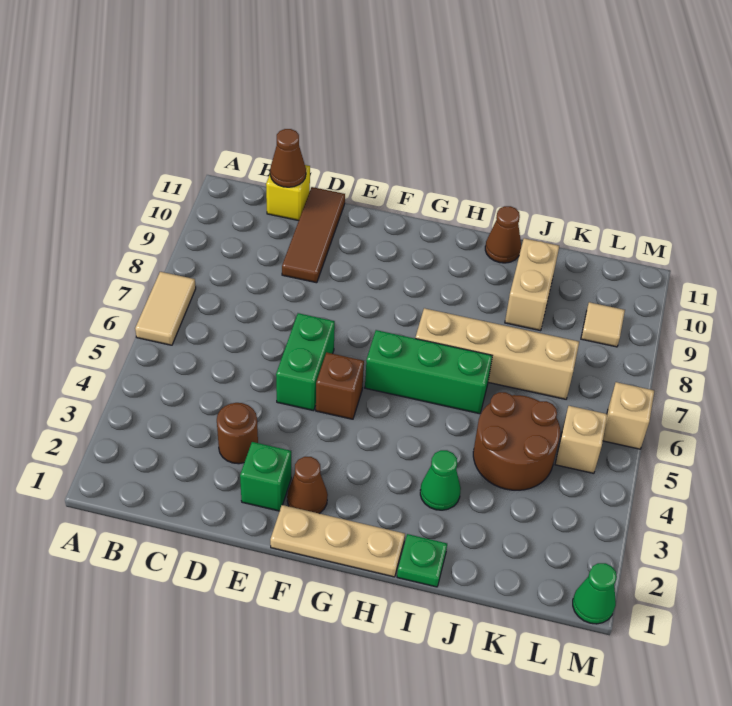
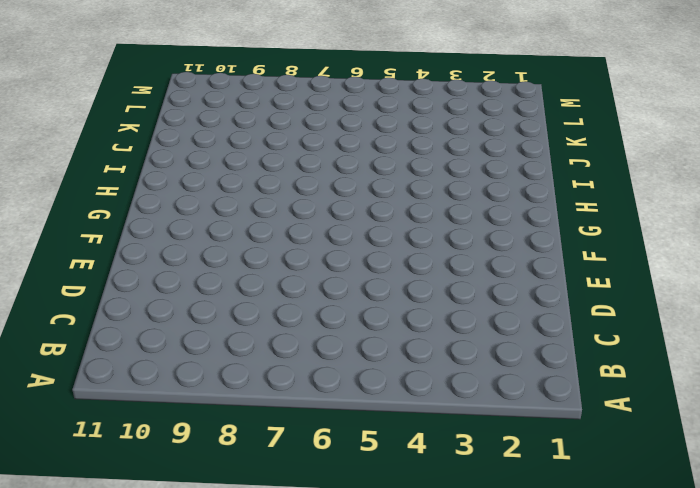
none -> tan 1x2 tile [135,272,196,345]
none -> yellow 1x1 brick [266,165,310,221]
none -> brown 1x1 round brick [217,403,258,464]

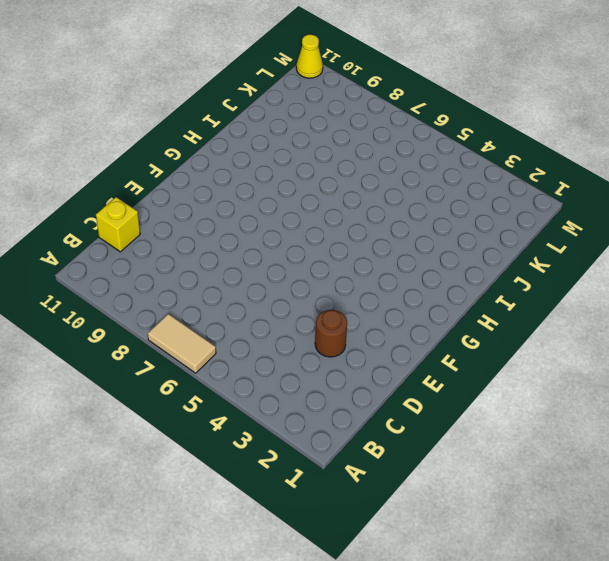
yellow 1x1 cone [296,35,323,78] -> none
none -> brown 1x3 tile [282,187,345,283]
none -> green 1x1 brick [240,442,291,511]
none -> green 1x2 brick [276,313,335,411]

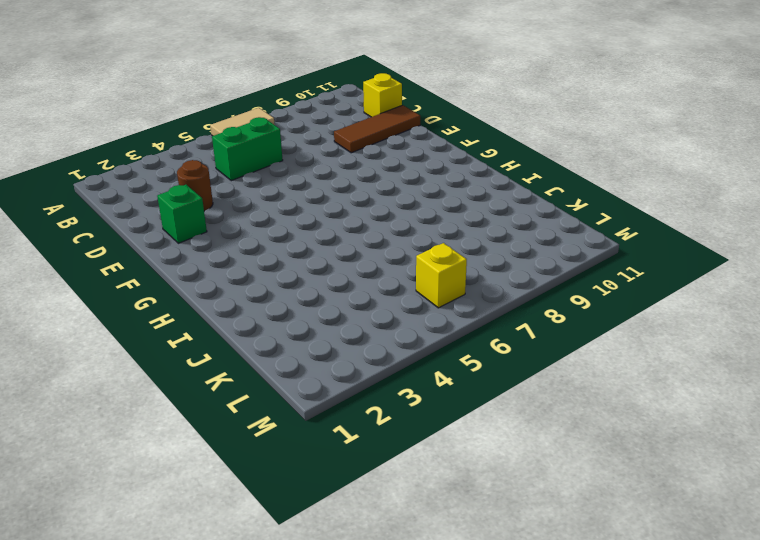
green 1x2 brick [212,117,283,181] -> green 1x2 brick moved to [276,313,335,411]
yellow 1x1 brick [416,243,467,308] -> none
none -> tan 1x3 plate [270,505,405,577]
none -> brown 1x1 cone [287,457,328,514]
none -> brown 1x1 brick [316,352,364,419]

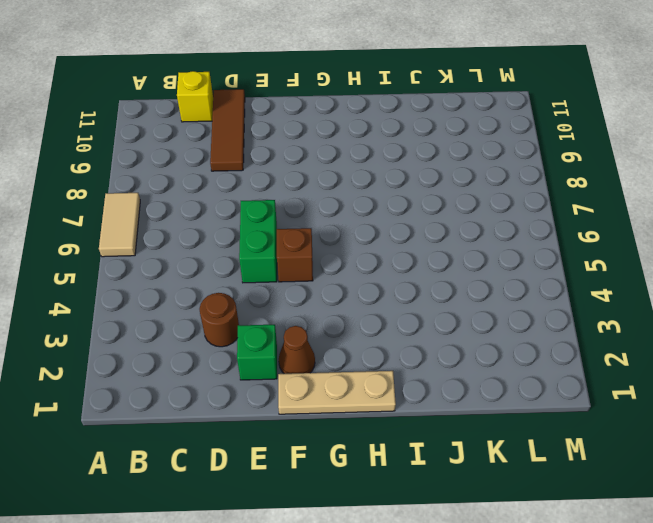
none -> green 1x3 brick [365,330,492,414]
none -> tan 1x4 brick [415,308,579,399]
none -> green 1x1 plate [397,534,447,587]

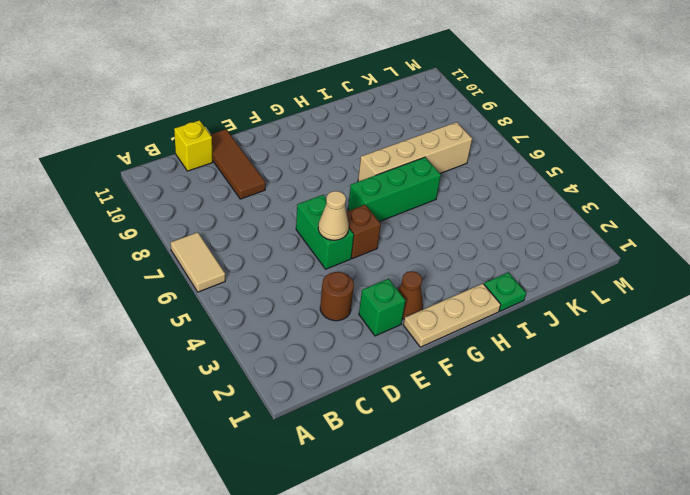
tan 1x1 cone [318,191,349,240] -> none
none -> green 1x1 cone [420,450,461,510]
none -> brown 1x1 cone [485,206,521,263]
none -> brown 2x2 round brick [473,392,560,490]

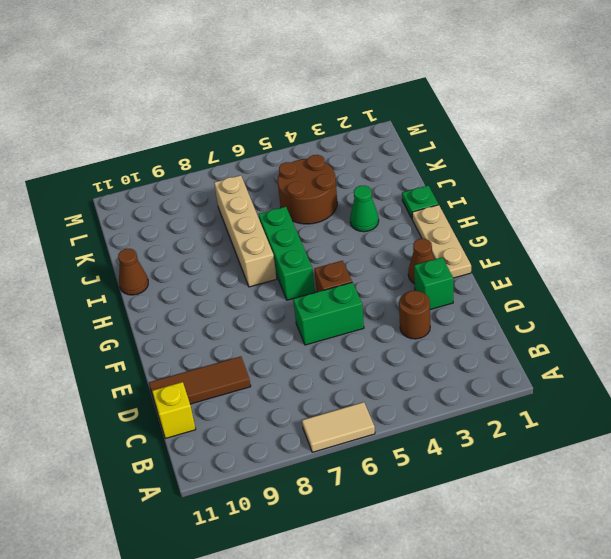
none -> tan 1x2 brick [505,238,559,331]
none -> tan 1x1 brick [555,406,608,473]
none -> tan 1x1 tile [581,302,625,347]

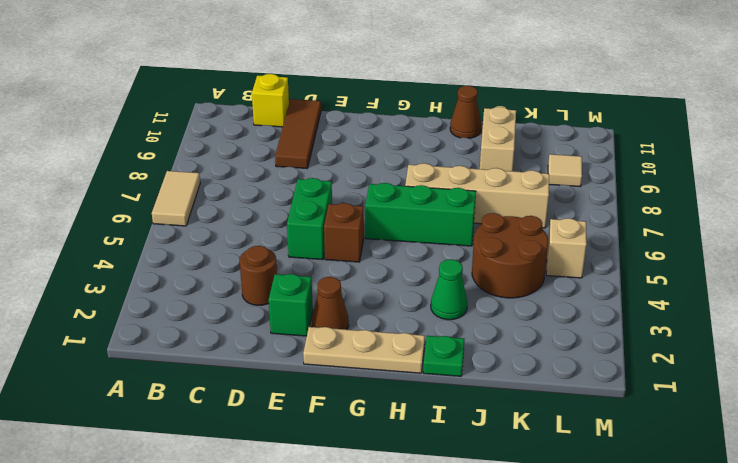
none -> green 1x1 cone [573,563,617,624]
none -> tan 1x1 brick [603,382,654,449]
none -> brown 1x1 cone [270,129,306,187]

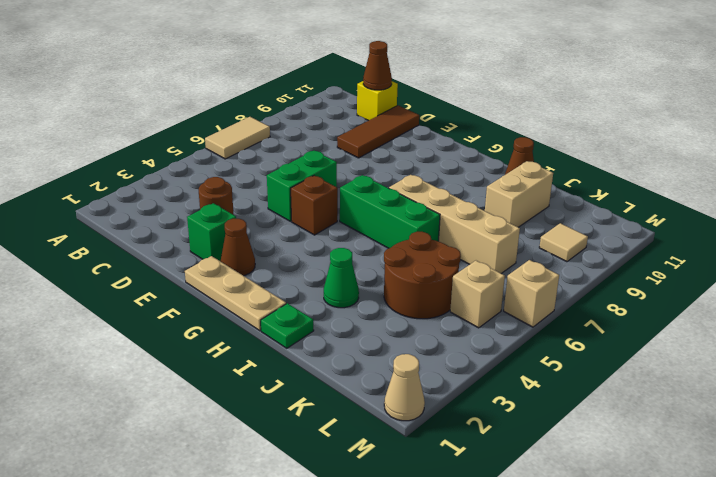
tan 1x1 cone [384,354,425,421] -> green 1x1 cone [573,563,617,624]

